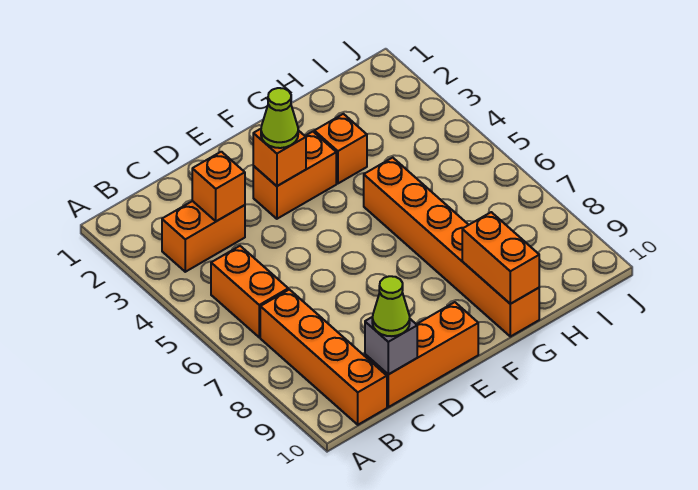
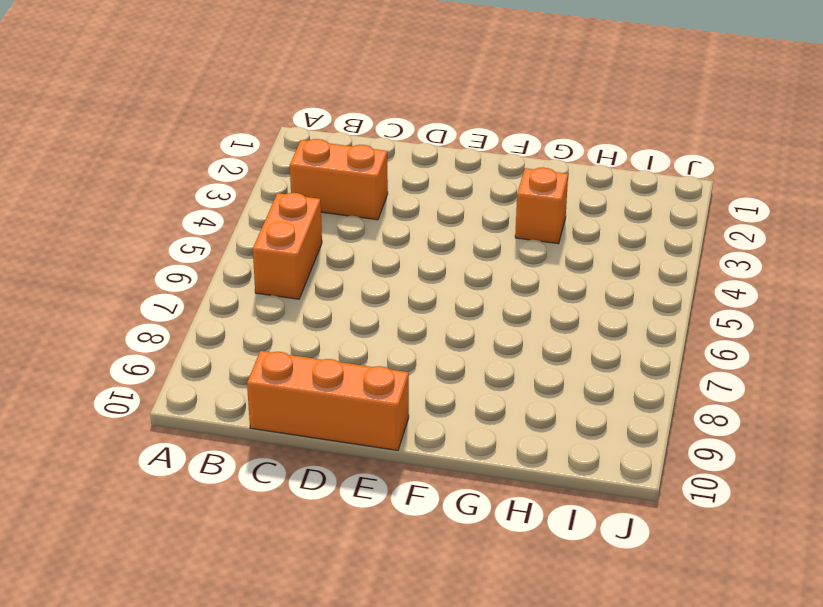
none -> orange 1x4 brick [260,290,387,425]
none -> orange 1x2 brick [253,132,336,219]
none -> orange 1x6 brick [364,158,539,337]

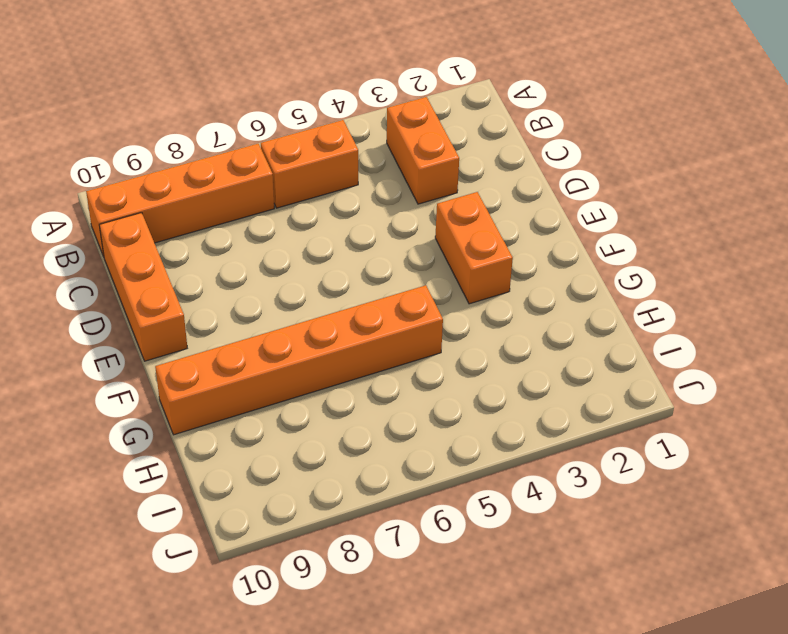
none -> orange 1x1 brick [314,114,367,183]
none -> orange 1x1 brick [192,152,245,221]
none -> grey 1x1 brick [365,317,417,374]

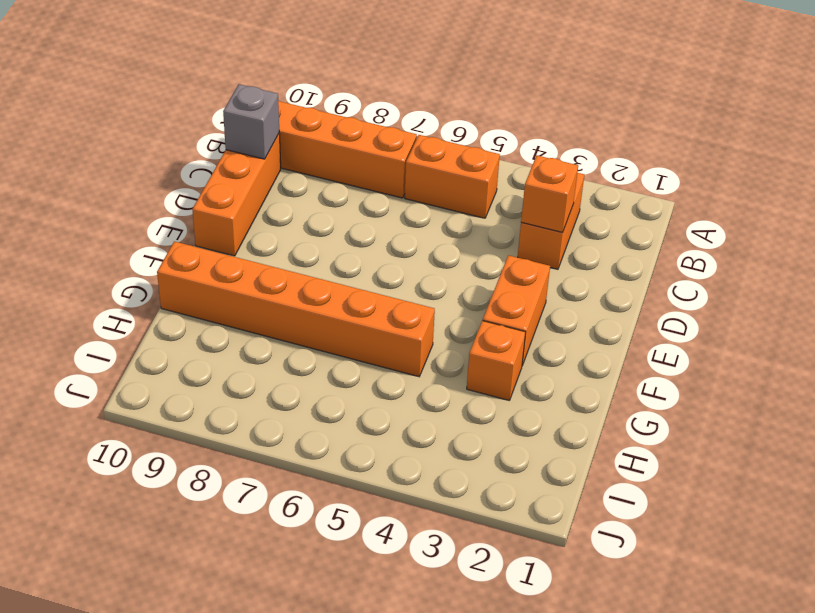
none -> orange 1x1 brick [253,129,306,186]
none -> orange 1x2 brick [462,212,539,304]
none -> lime 1x1 cone [372,276,410,336]

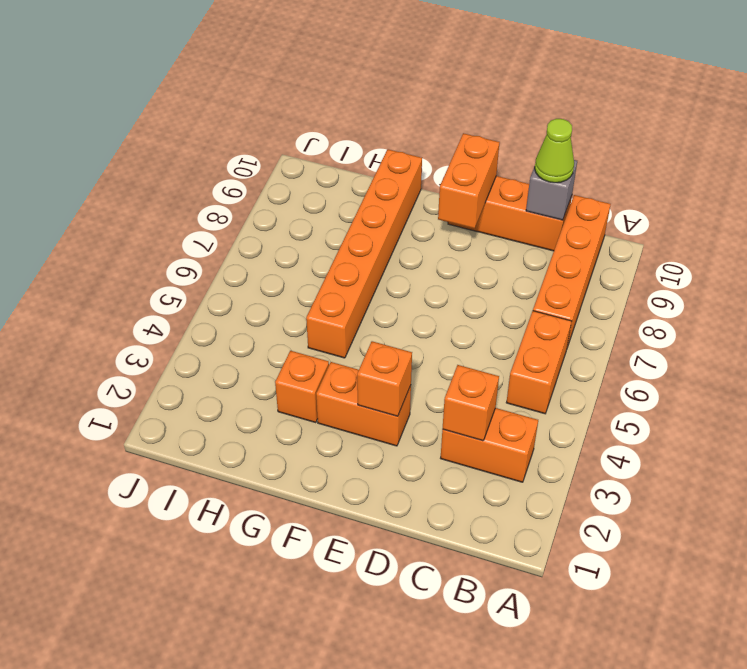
orange 1x2 brick [438,133,500,229] -> orange 1x2 brick moved to [462,212,539,304]
none -> lime 1x1 cone [261,88,298,148]

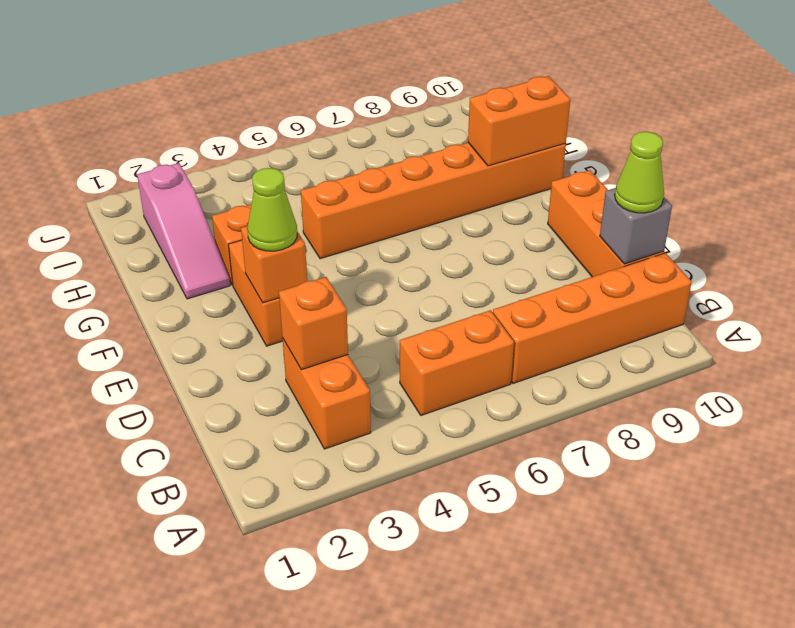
pink 1x3 slope [137,163,230,299] -> none

